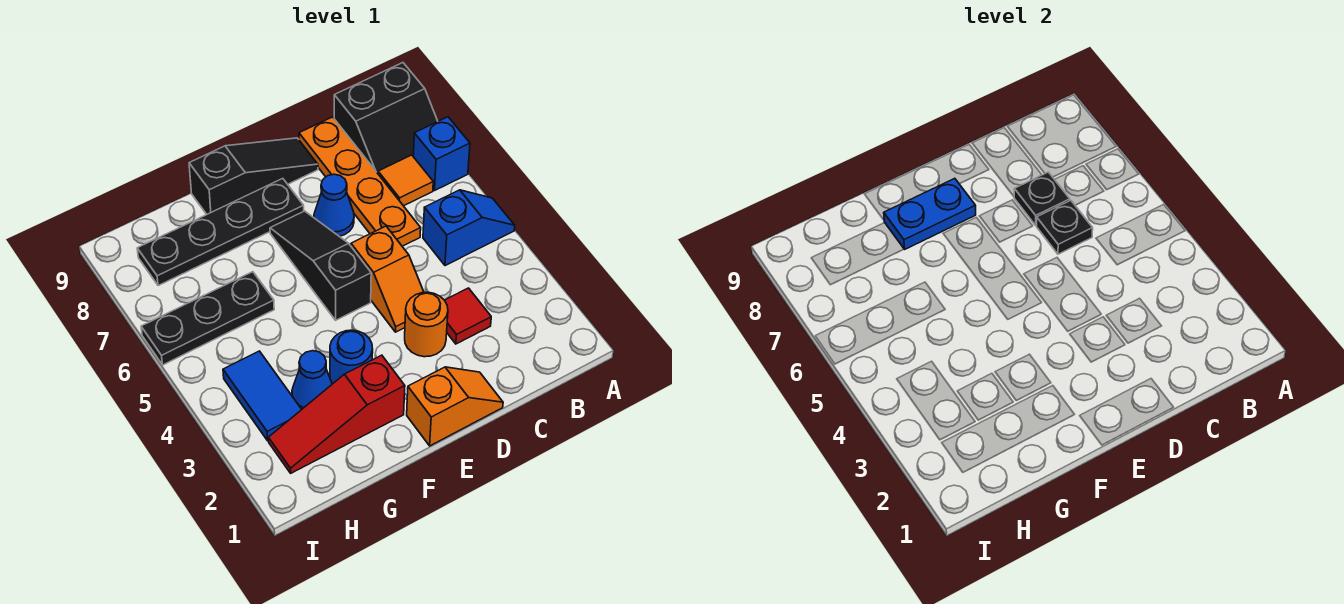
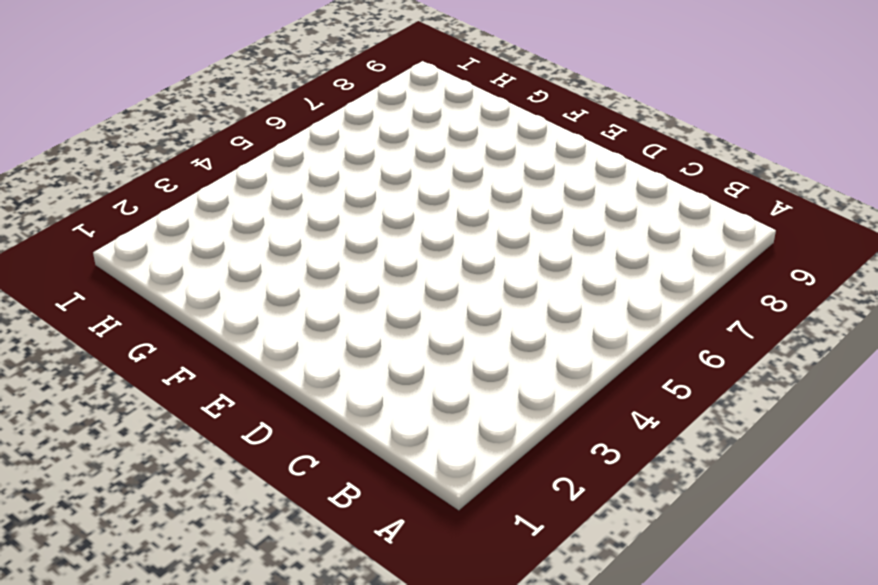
none -> blue 1x2 slope [423,190,515,266]
none -> blue 1x1 brick [413,117,470,190]
none -> black 2x2 slope [334,63,438,173]

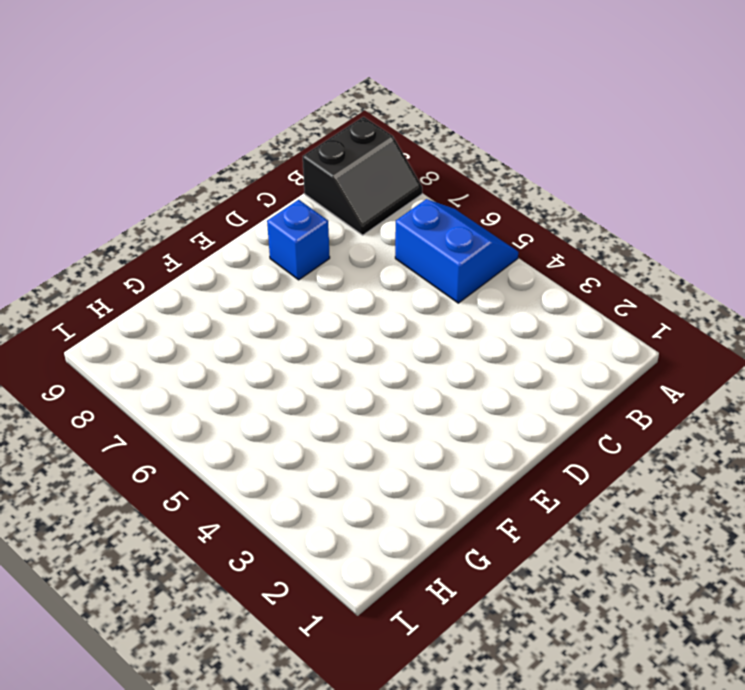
blue 2x2 slope [395,199,518,303] -> blue 1x2 slope [423,190,515,266]
blue 1x1 brick [267,200,330,280] -> blue 1x1 brick moved to [413,117,470,190]
none -> orange 1x1 tile [378,155,433,206]
none -> red 1x1 tile [445,288,491,344]
none -> orange 1x4 plate [299,117,421,246]

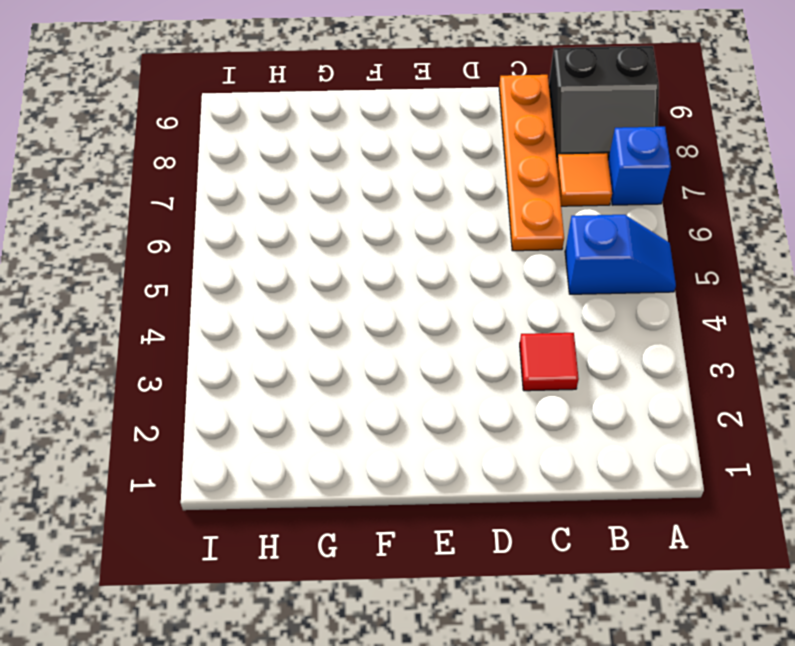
none -> orange 1x2 slope [407,367,503,446]
none -> orange 1x1 round brick [405,292,448,357]
none -> orange 1x2 slope [351,226,424,332]

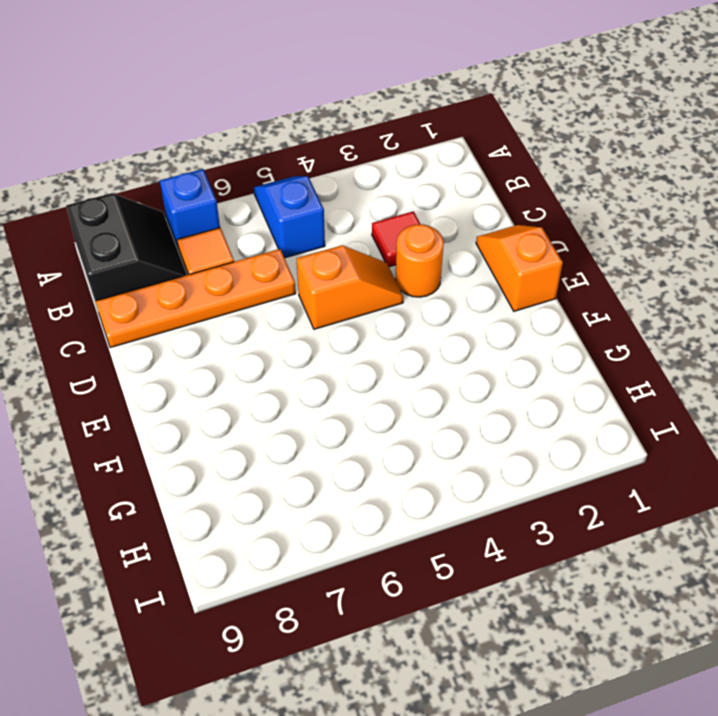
none -> blue 1x1 cone [314,174,354,236]
none -> black 1x3 slope [189,138,318,214]
none -> black 1x3 slope [270,211,371,320]

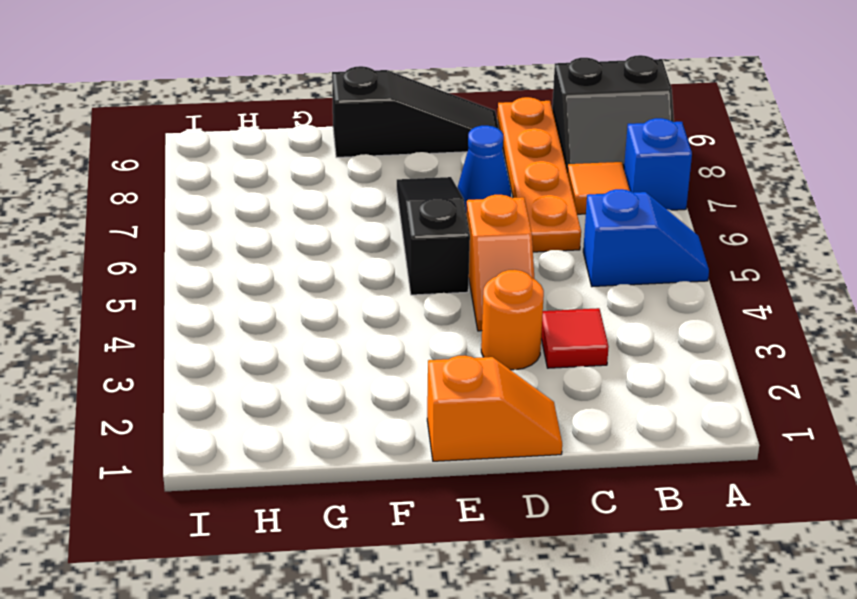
none -> black 1x4 plate [137,178,304,286]
none -> red 1x3 slope [268,355,405,473]
none -> blue 1x1 round brick [330,330,373,384]

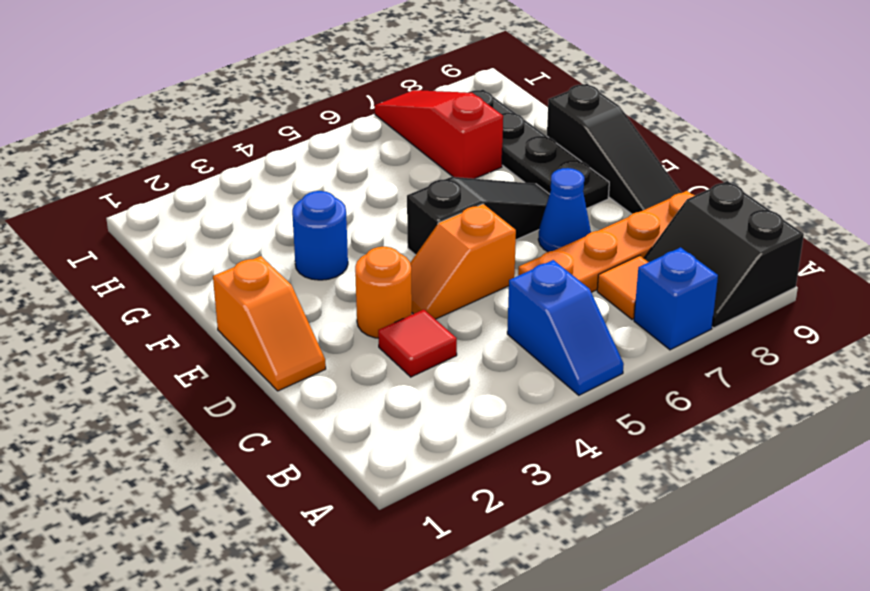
red 1x3 slope [375,90,503,179] -> red 1x3 slope moved to [268,355,405,473]
none -> blue 1x1 cone [292,351,332,409]
none -> black 1x3 plate [141,272,274,365]
none -> blue 1x2 tile [223,351,302,441]

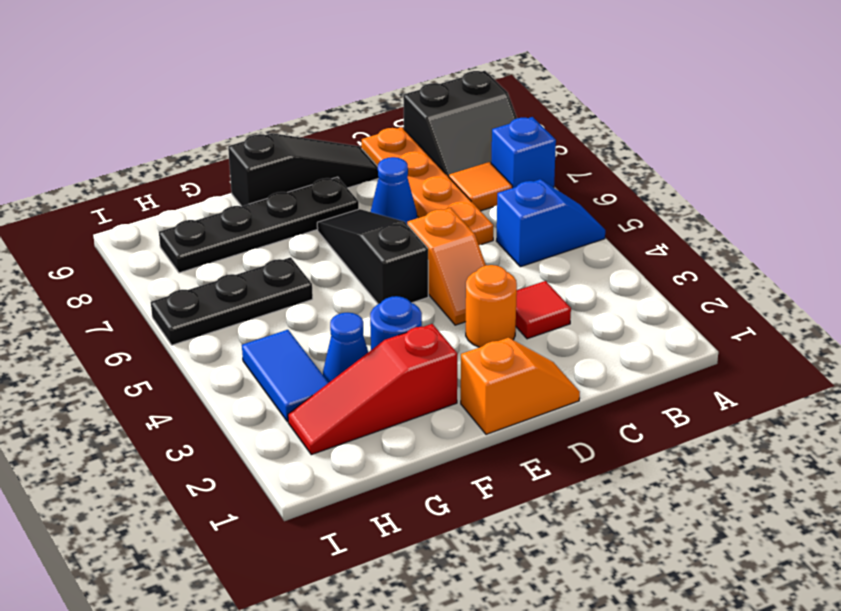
none -> black 1x1 plate [1036,200,1093,254]
none -> black 1x1 plate [1014,172,1070,225]
none -> blue 1x2 plate [884,178,976,249]

